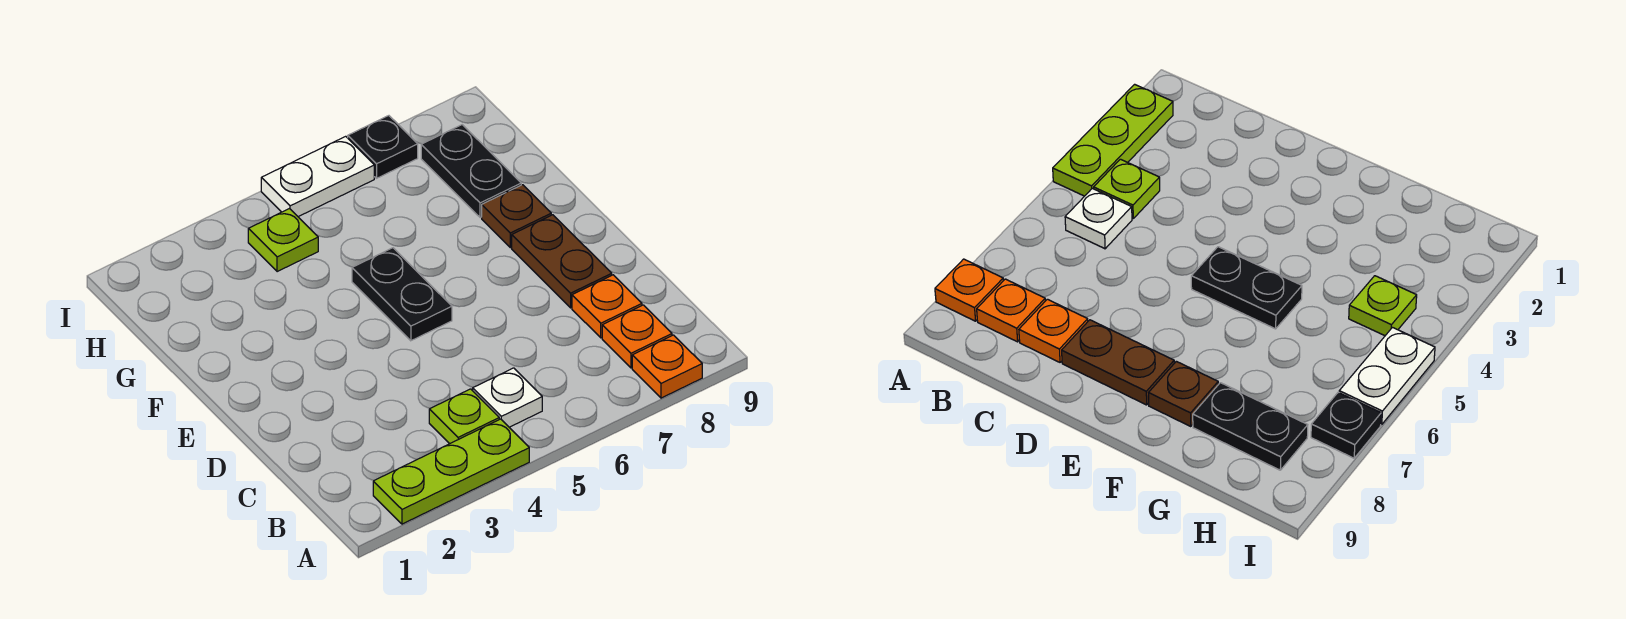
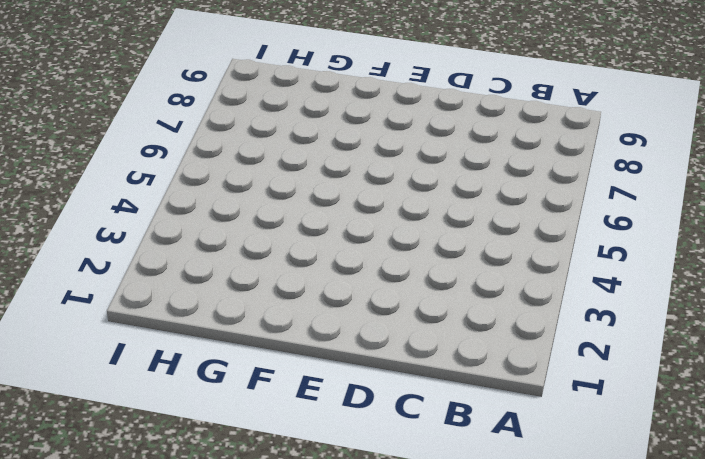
none -> lime 1x3 plate [373,419,529,524]
none -> orange 1x1 plate [632,335,702,398]
none -> lime 1x1 plate [429,389,499,444]

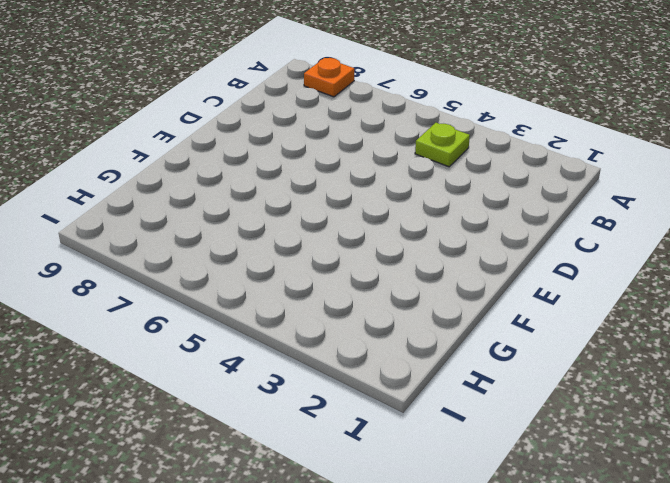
none -> lime 1x3 plate [373,419,529,524]
none -> white 1x1 plate [473,368,542,427]
none -> orange 1x1 plate [602,305,672,368]

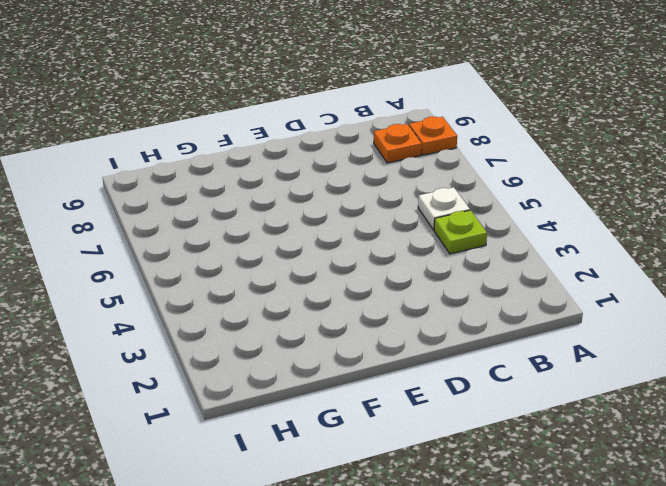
none -> lime 1x3 plate [373,419,529,524]
none -> orange 1x1 plate [572,275,642,338]
none -> brown 1x2 plate [512,215,612,308]

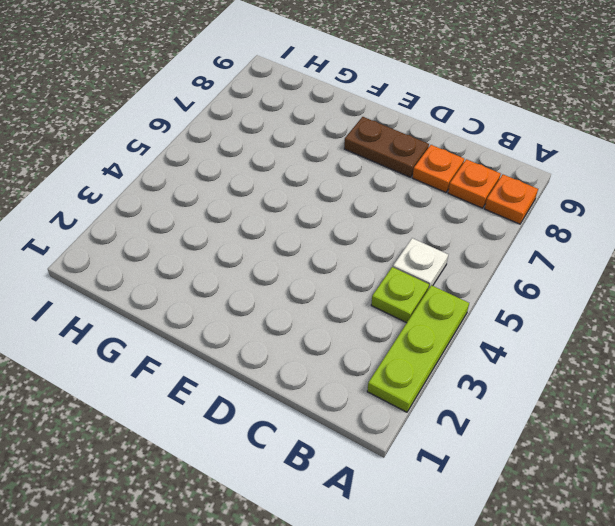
none -> black 1x2 plate [352,248,452,341]
none -> brown 1x1 plate [482,185,551,248]
none -> black 1x2 plate [421,125,521,218]

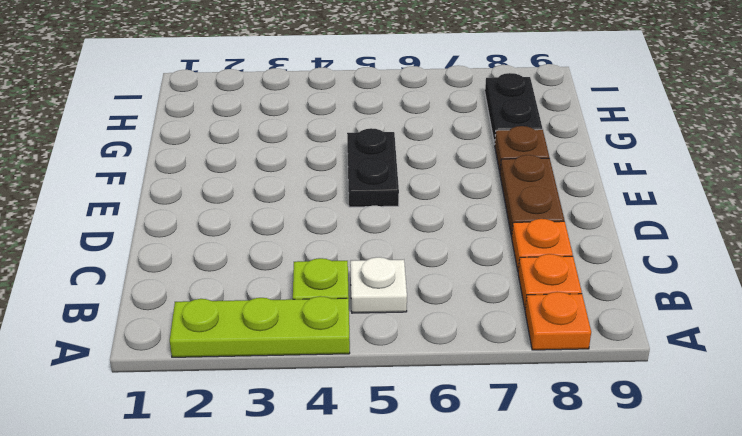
none -> lime 1x1 plate [248,209,318,272]
none -> white 1x2 plate [261,136,374,217]
none -> black 1x1 plate [348,116,418,178]

